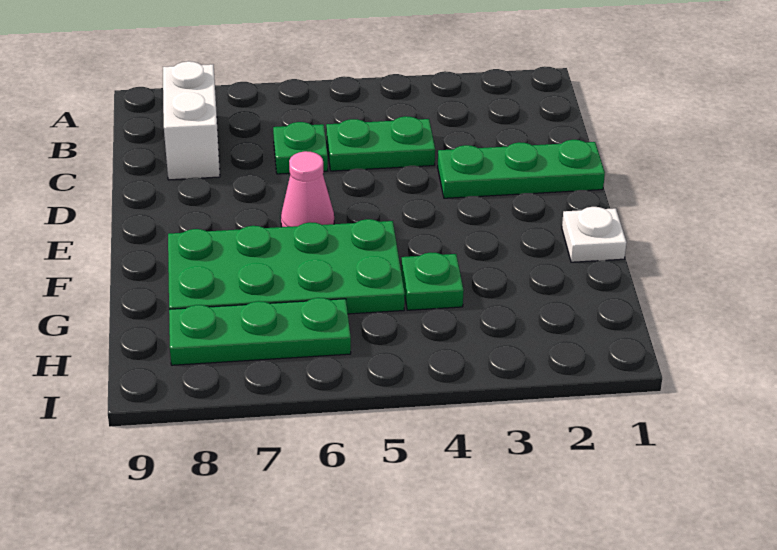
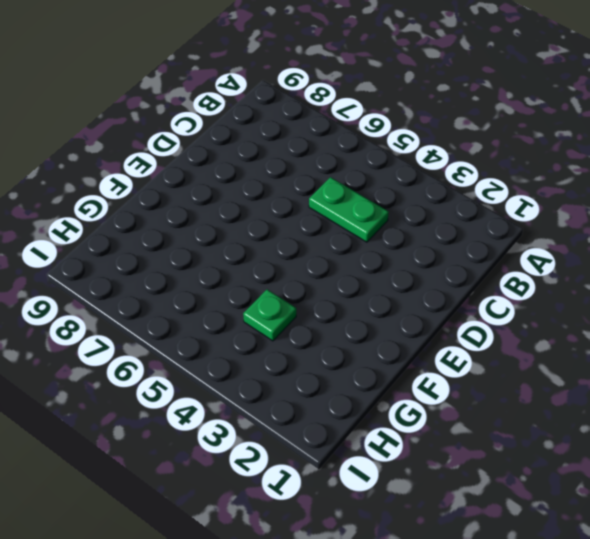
none -> white 1x2 brick [163,61,220,180]
none -> green 1x1 plate [273,122,328,174]

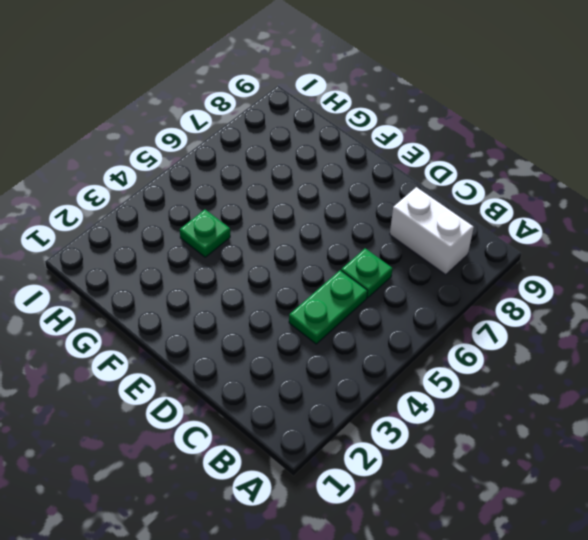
none -> green 1x3 plate [438,140,605,198]
none -> pink 1x1 cone [281,151,334,227]

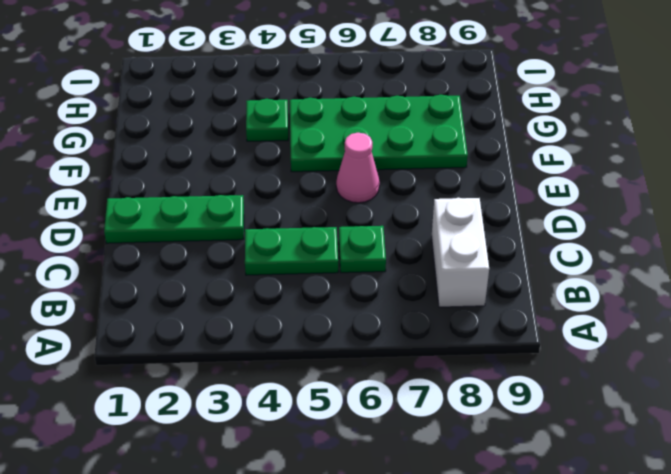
none -> white 1x1 plate [562,207,627,262]
none -> green 1x3 plate [169,298,351,365]

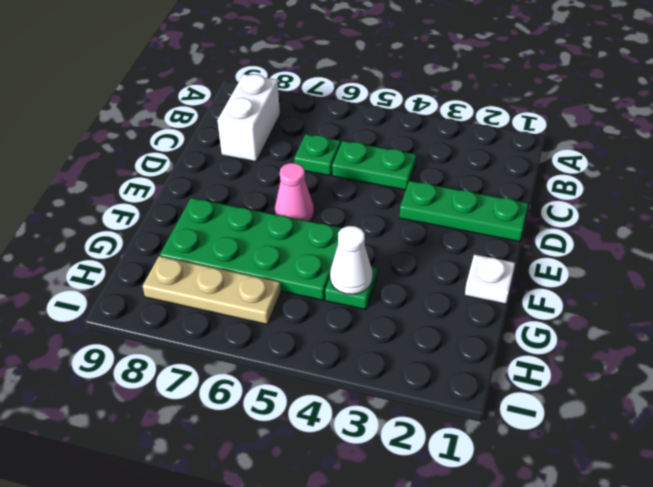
white 1x1 cone [330,226,372,294] -> none
tan 1x3 plate [143,256,281,324] -> green 1x3 plate [169,298,351,365]

